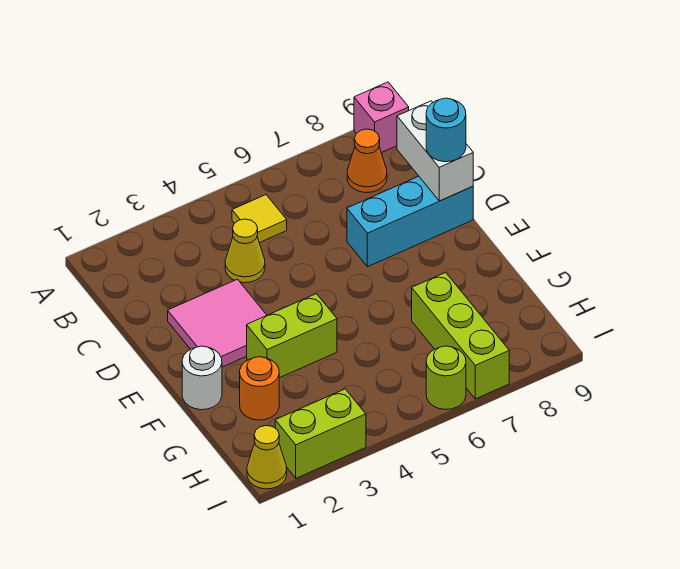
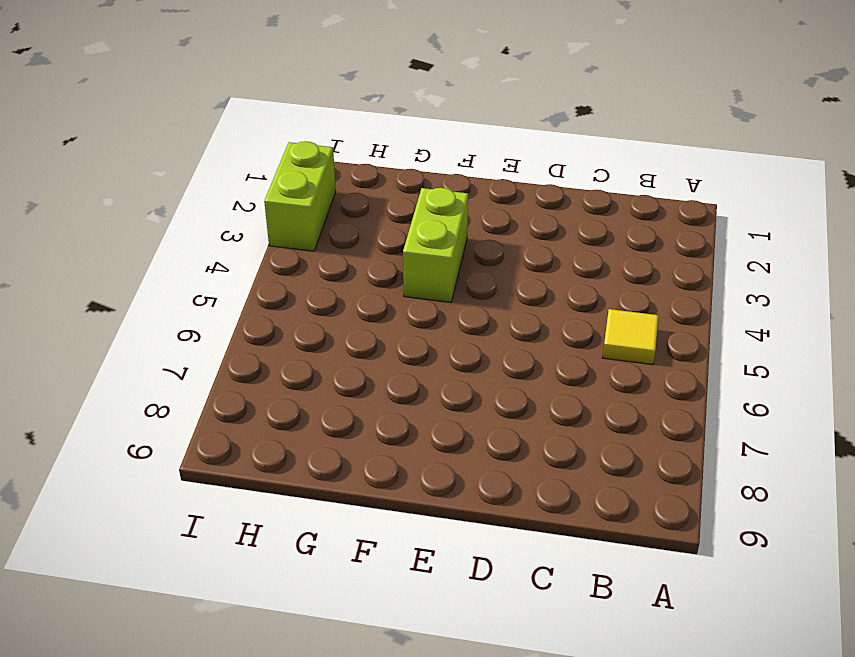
none -> pink 1x1 brick [354,82,409,153]
none -> orange 1x1 cone [347,129,387,193]
none -> yellow 1x1 cone [225,219,265,283]

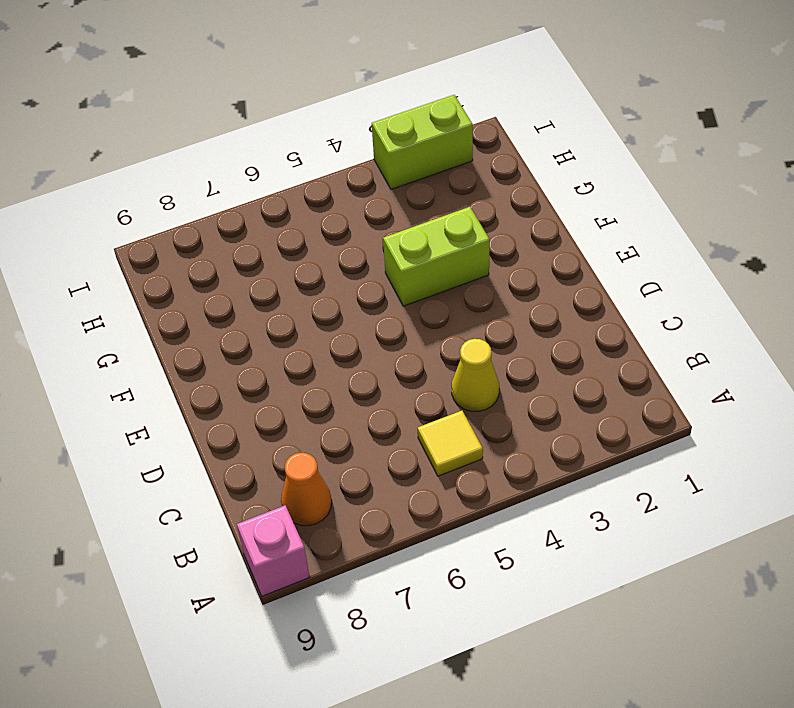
none -> pink 2x2 tile [168,279,267,367]
none -> cyan 1x3 brick [347,176,473,267]
none -> white 1x1 round brick [182,346,222,410]

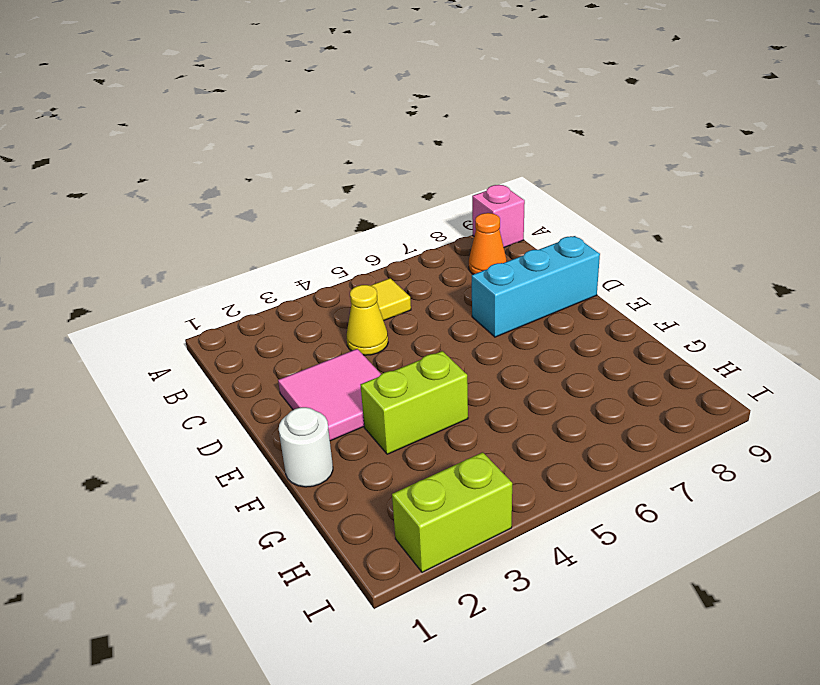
none -> orange 1x1 round brick [240,357,279,420]
none -> lime 1x3 brick [412,272,509,399]
none -> yellow 1x1 cone [247,426,287,489]

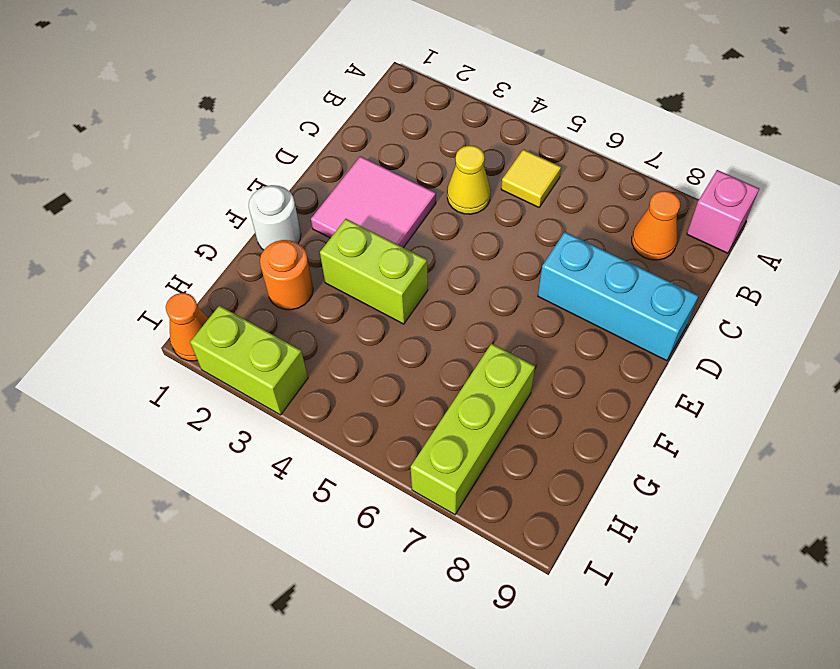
orange 1x1 cone [166,293,209,361] -> yellow 1x1 cone [247,426,287,489]
none -> lime 1x1 round brick [426,346,466,409]
none -> white 1x2 brick [397,101,473,201]
none -> cyan 1x1 round brick [426,98,466,162]

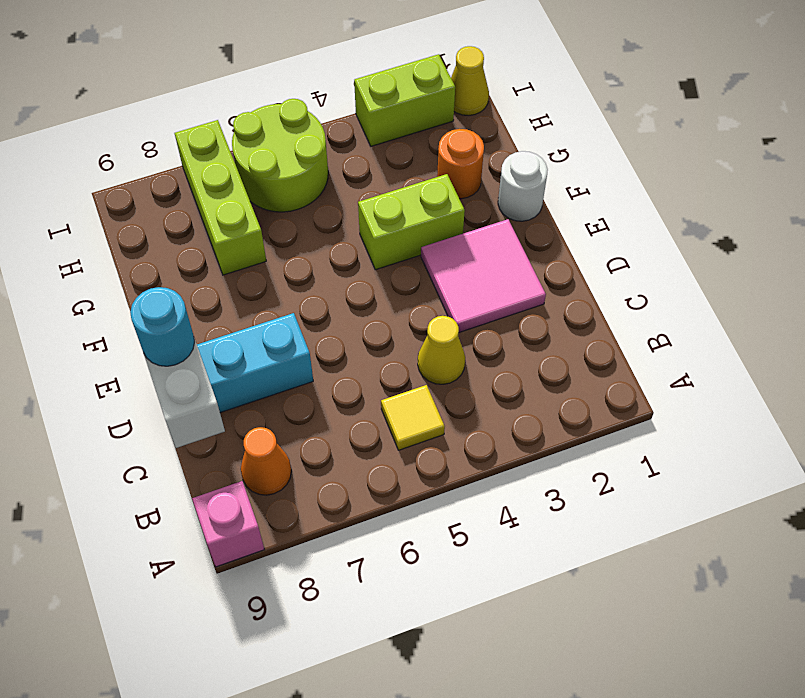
lime 2x2 round brick [232,99,328,212] -> lime 1x1 round brick [426,346,466,409]

